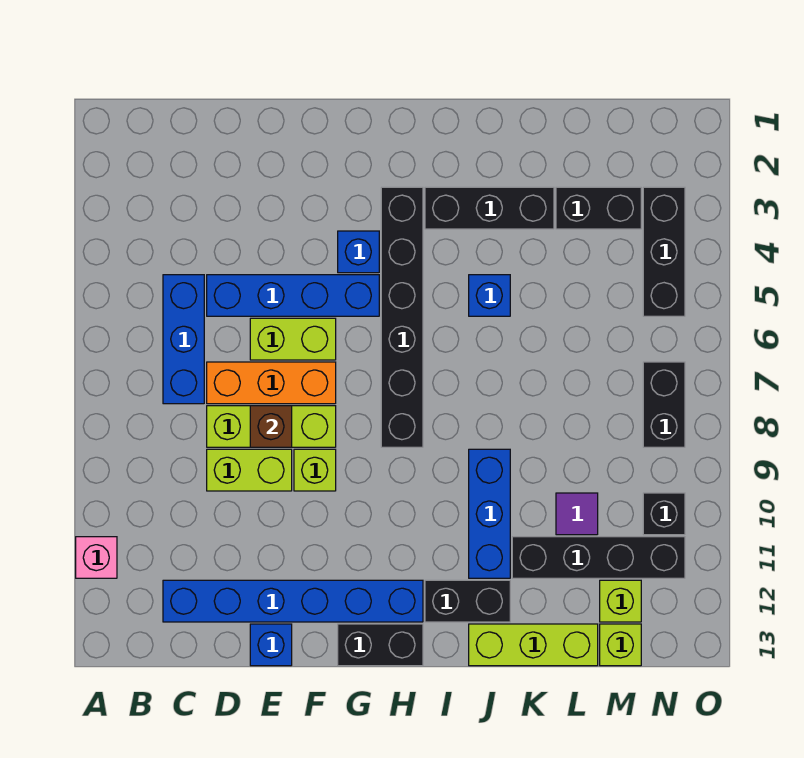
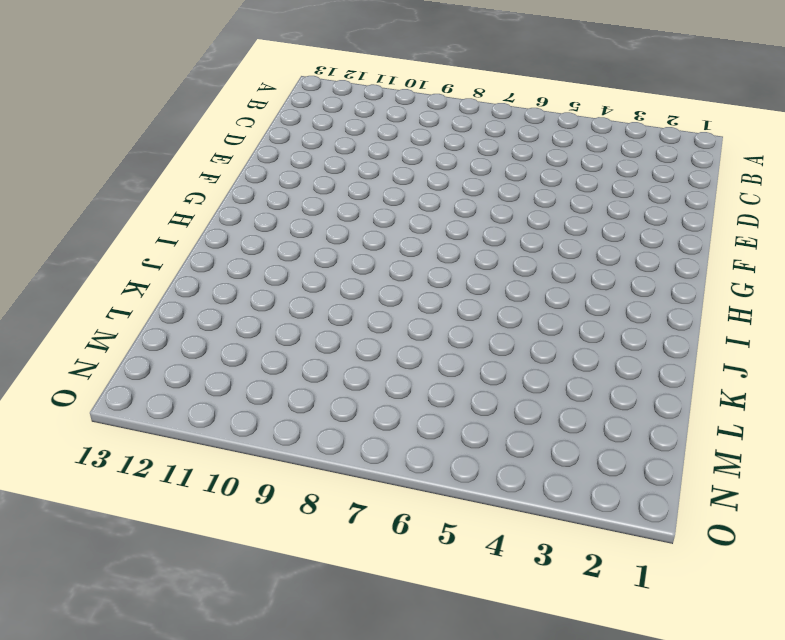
none -> pink 1x1 brick [76,537,117,578]
none -> blue 1x3 brick [163,275,204,404]
none -> blue 1x6 brick [163,580,423,622]

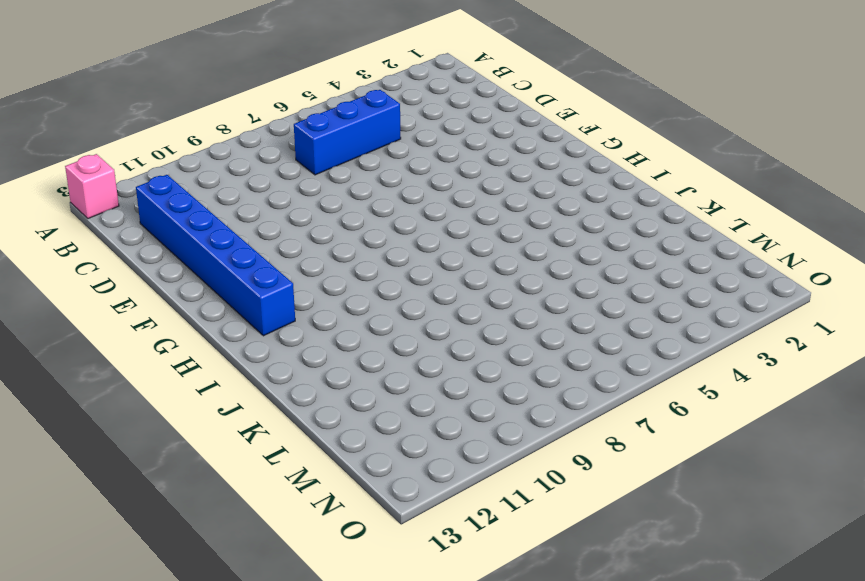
pink 1x1 brick [65,154,119,219] -> pink 1x1 brick moved to [76,537,117,578]
none -> blue 1x4 brick [207,275,379,316]
none -> orange 1x3 brick [207,362,336,404]
none -> lime 1x3 brick [207,406,336,447]

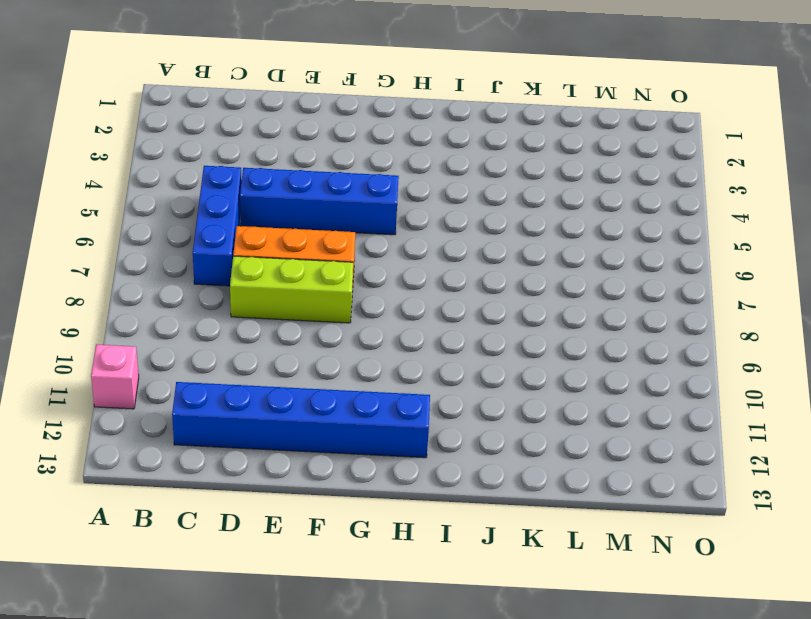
none -> lime 1x2 brick [207,449,292,491]
none -> lime 1x2 brick [250,318,336,360]
none -> blue 1x1 brick [250,624,292,666]

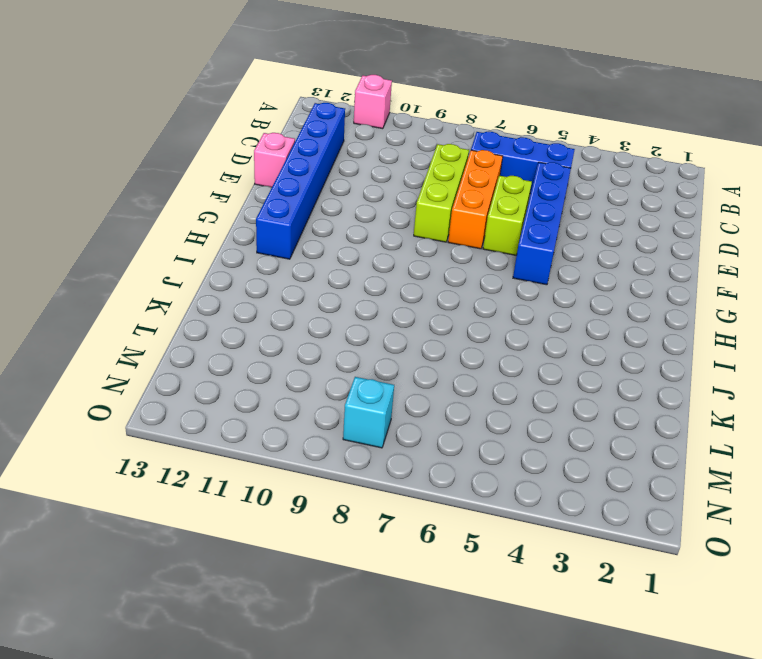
pink 1x1 brick [254,133,295,187] -> blue 1x1 brick [250,624,292,666]
cyan 1x1 brick [343,377,394,448] -> black 1x2 brick [643,362,685,447]
none -> lime 1x2 brick [207,449,292,491]
none -> lime 1x1 brick [294,449,336,491]
none -> blue 1x1 brick [338,231,379,273]

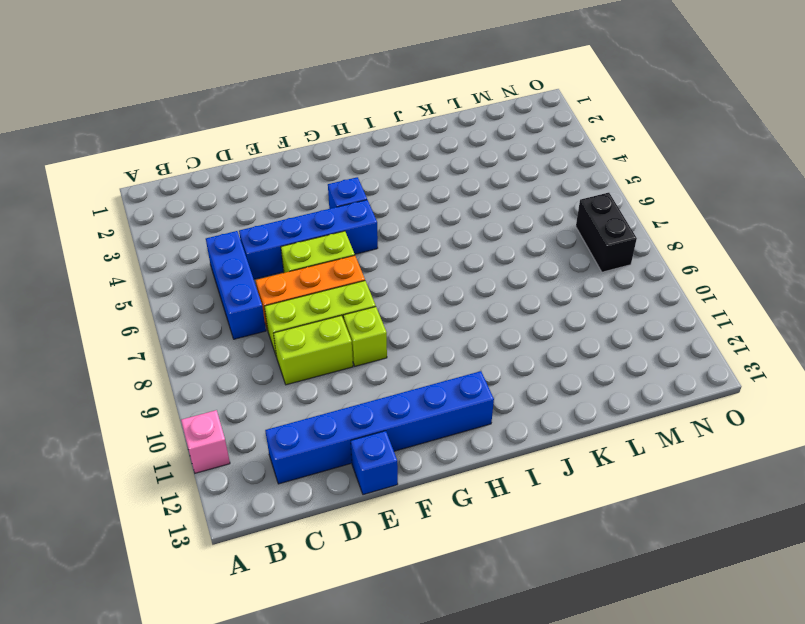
none -> black 1x2 brick [338,624,423,666]
none -> black 1x6 brick [381,187,423,447]
none -> black 1x3 brick [425,187,554,229]

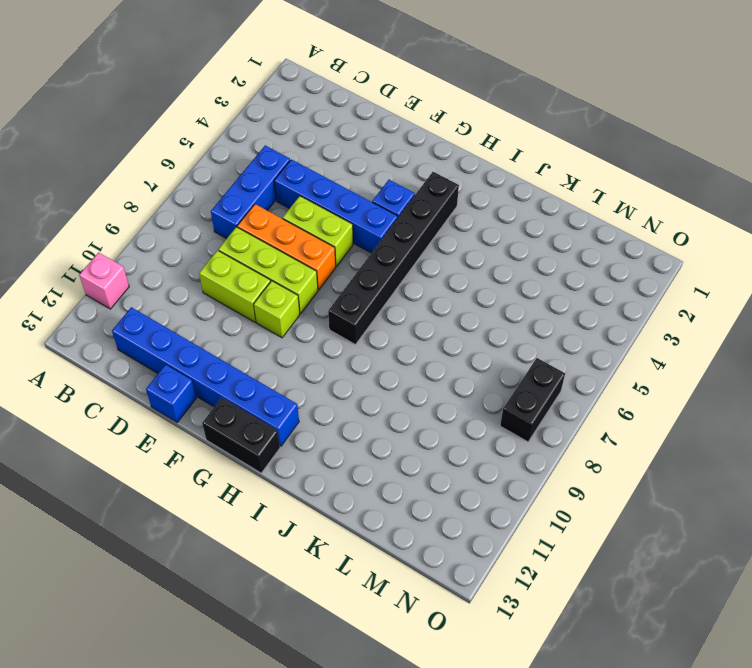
none -> black 1x3 brick [425,187,554,229]
none -> black 1x2 brick [425,580,510,622]
none -> blue 1x1 brick [469,275,510,316]

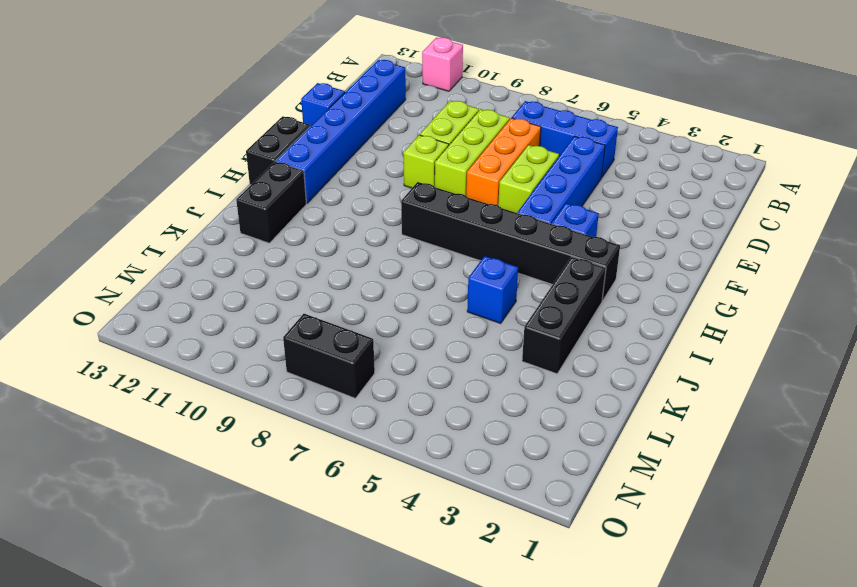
none -> blue 1x3 brick [469,449,510,578]
none -> lime 1x3 brick [469,624,598,666]
none -> black 1x4 brick [512,537,685,578]

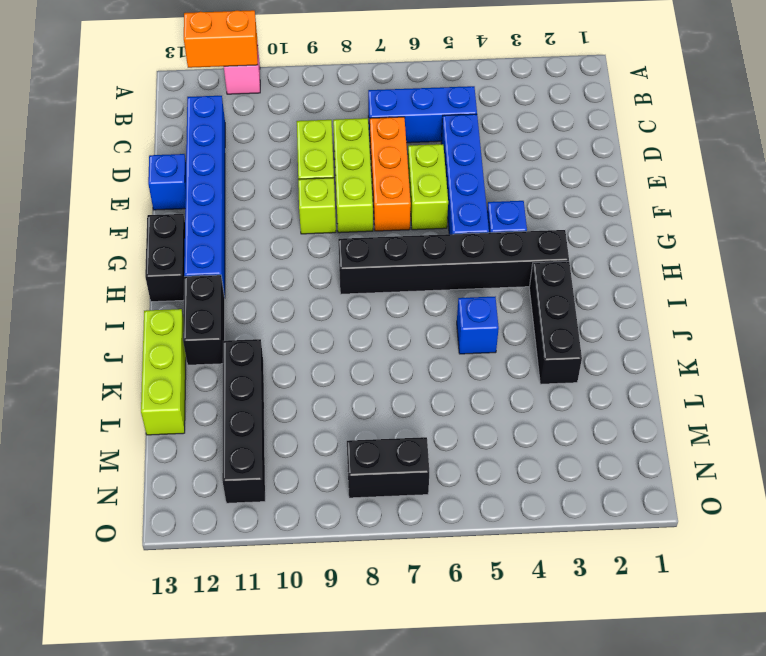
orange 1x2 brick [184,10,258,68] -> none
none -> blue 1x3 brick [469,449,510,578]
none -> black 1x2 brick [556,187,641,229]
none -> purple 1x1 tile [556,493,598,535]

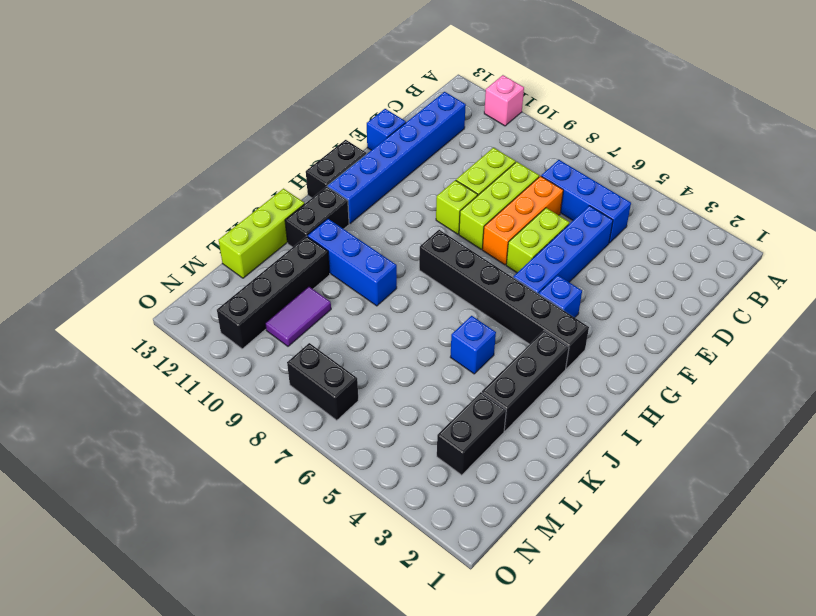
purple 1x2 tile [265,287,331,346] -> purple 1x1 tile [556,493,598,535]
none -> lime 1x1 brick [600,580,641,622]
none -> lime 1x1 brick [600,624,641,666]
none -> black 1x3 brick [643,187,685,316]

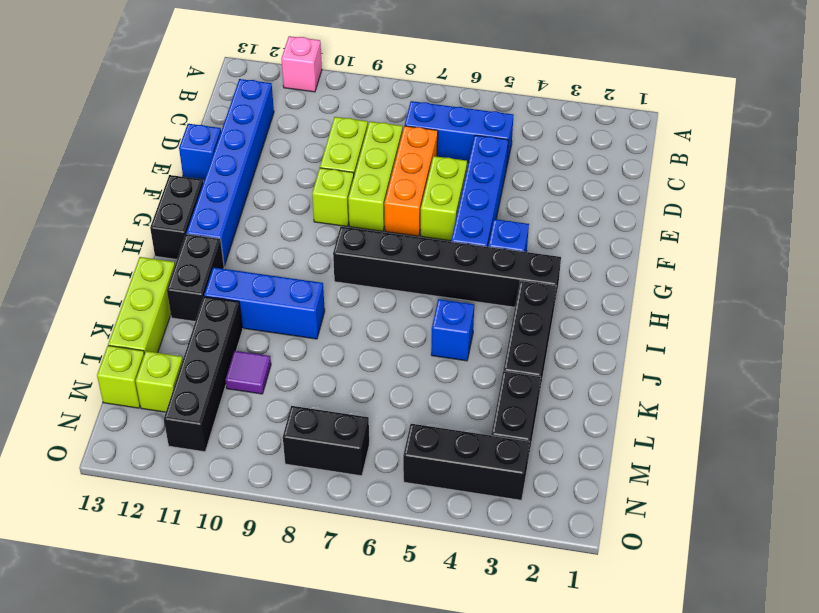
none -> black 1x1 brick [643,493,685,535]
none -> brown 1x1 brick [250,406,292,447]

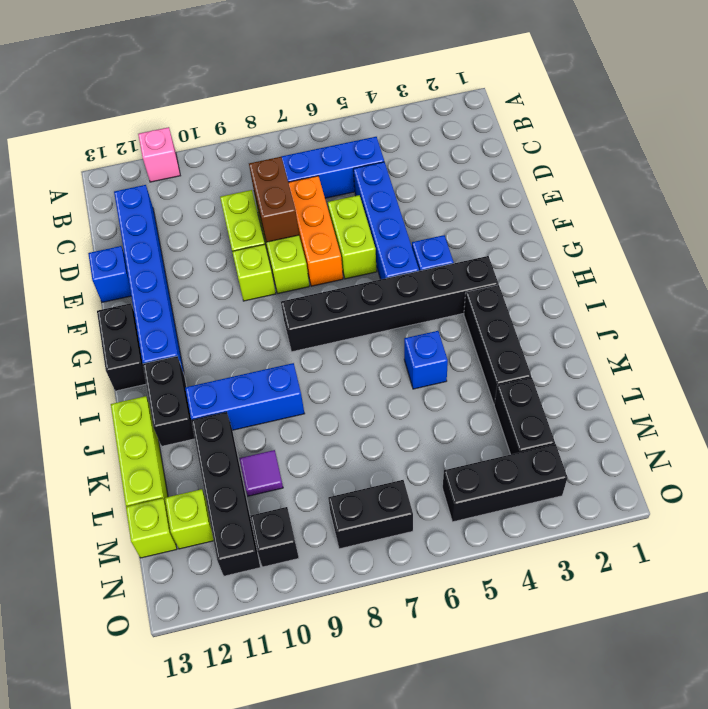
brown 1x2 brick [249,157,299,242] -> brown 1x1 brick [250,406,292,447]

